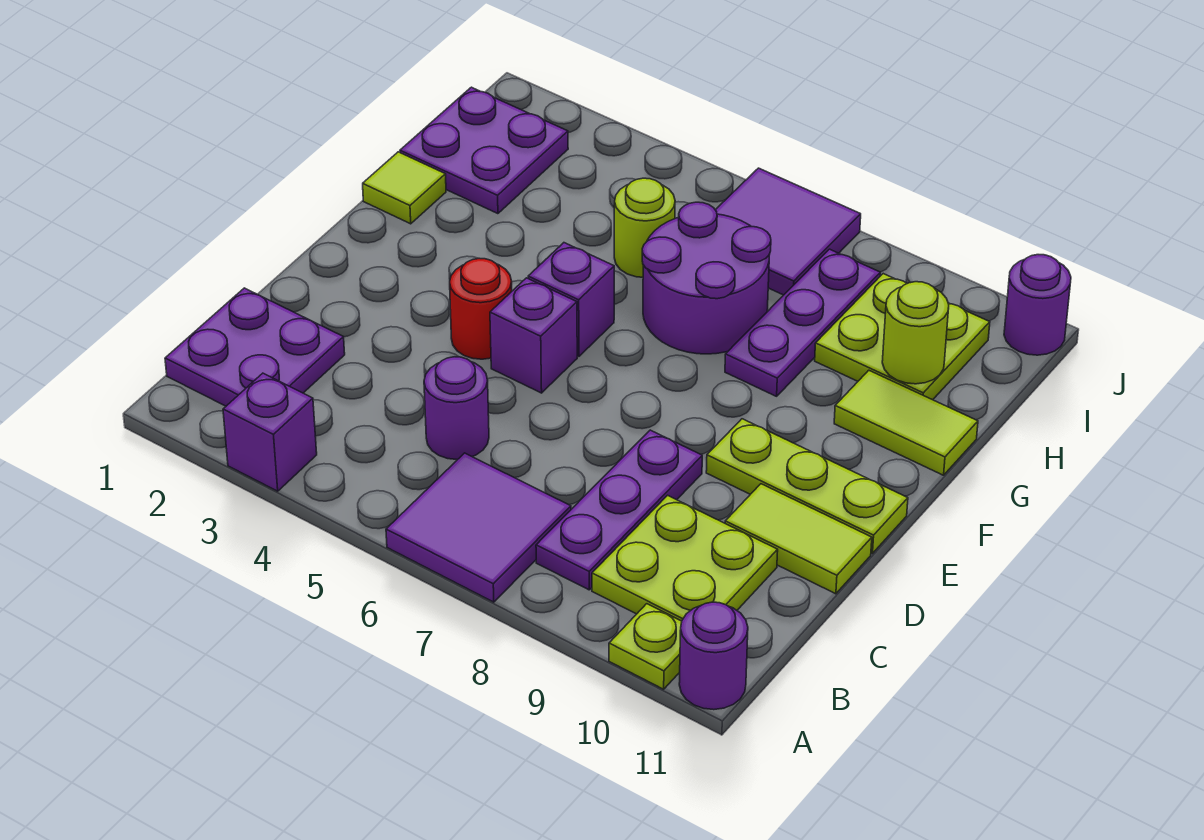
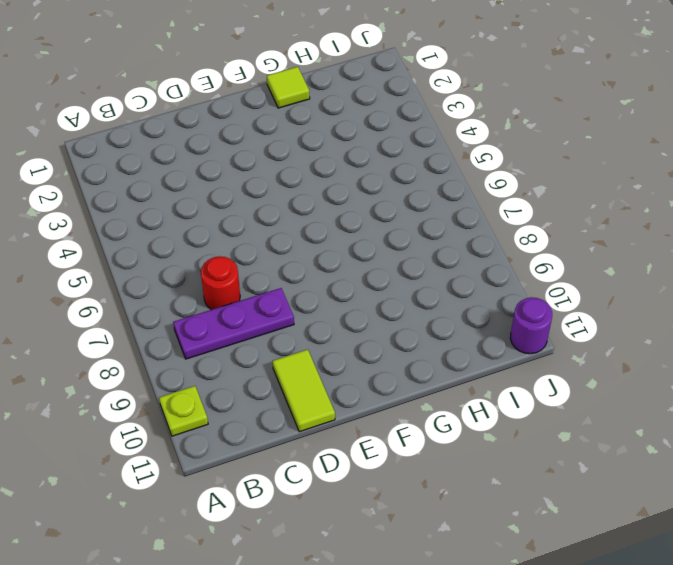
red 1x1 round brick [201,256,240,310] -> red 1x1 round brick moved to [450,258,512,359]
none -> purple 1x1 brick [223,373,317,491]
none -> purple 2x2 tile [386,453,571,602]
none -> purple 1x1 round brick [679,602,748,710]

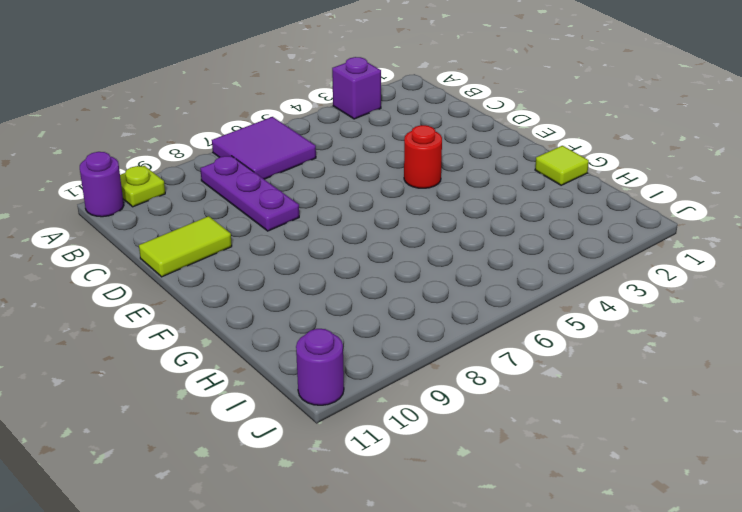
none -> purple 2x2 plate [165,288,345,406]
none -> lime 2x2 plate [592,495,778,621]
none -> purple 1x1 round brick [424,357,489,460]

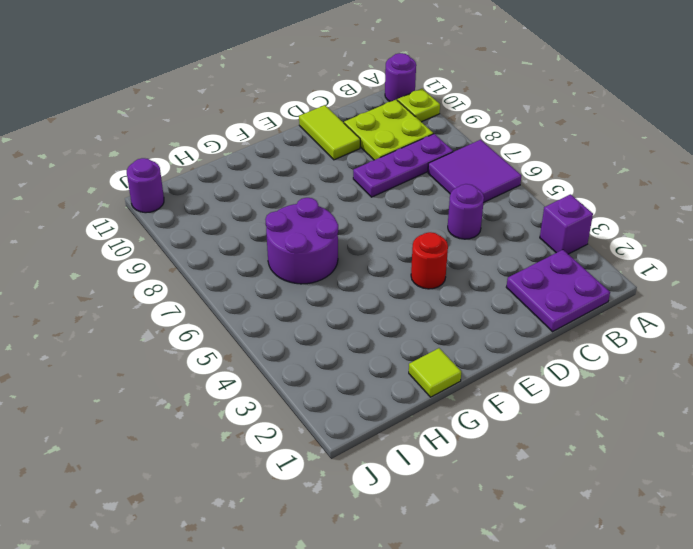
none -> purple 1x1 brick [490,278,577,393]
none -> lime 1x3 plate [706,419,908,553]
none -> purple 1x1 brick [528,243,614,356]

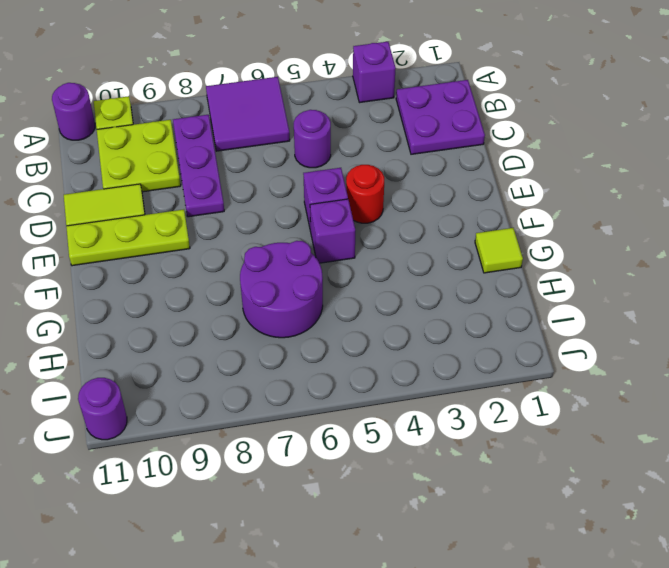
none -> purple 1x3 plate [725,249,880,396]
none -> lime 1x2 tile [834,370,978,475]
none -> purple 2x2 plate [400,87,568,214]

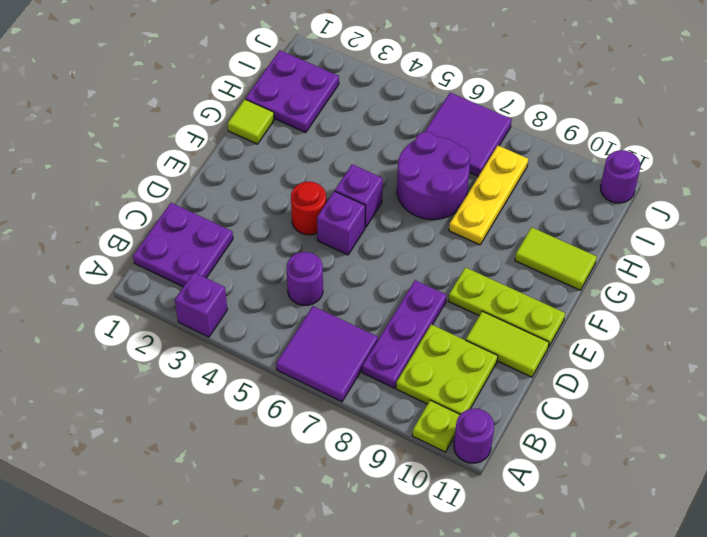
yellow 1x3 plate [449,146,528,245] -> purple 1x3 plate [725,249,880,396]
none -> lime 1x1 round brick [614,178,675,277]
none -> lime 2x2 plate [815,274,990,400]
none -> lime 1x1 round brick [882,282,949,384]

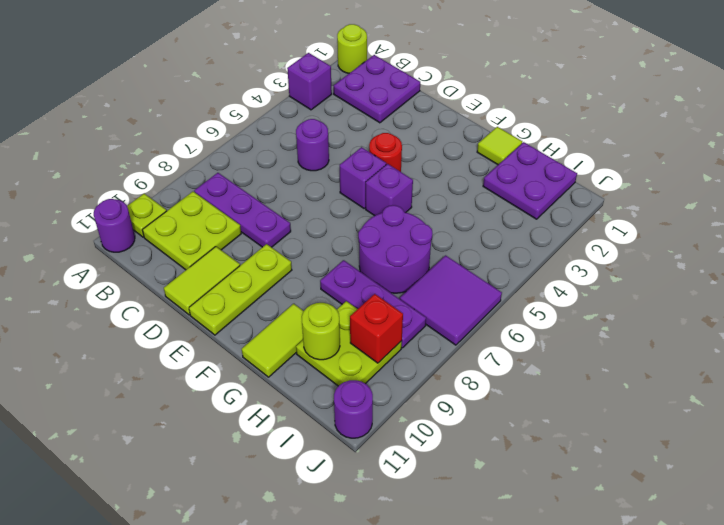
lime 1x1 round brick [337,24,367,73] -> lime 1x1 round brick moved to [614,178,675,277]
red 1x1 brick [350,294,403,363] -> none
none -> purple 2x2 tile [386,453,571,602]

